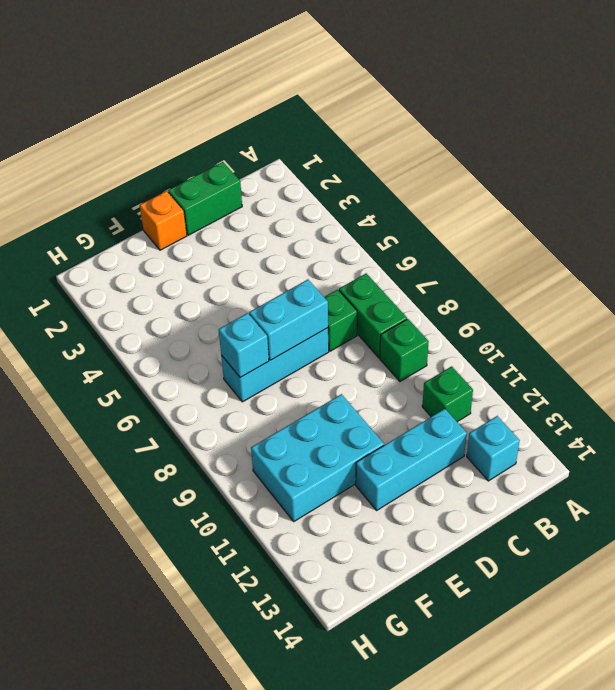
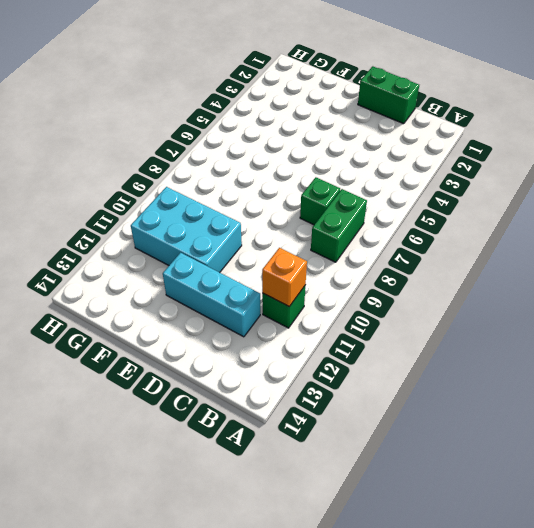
orange 1x1 brick [262,248,307,306] -> orange 1x1 brick moved to [140,191,187,250]
none -> green 1x1 brick [380,319,429,381]
none -> cyan 1x1 brick [467,416,520,481]
none -> cyan 1x3 brick [221,328,329,402]

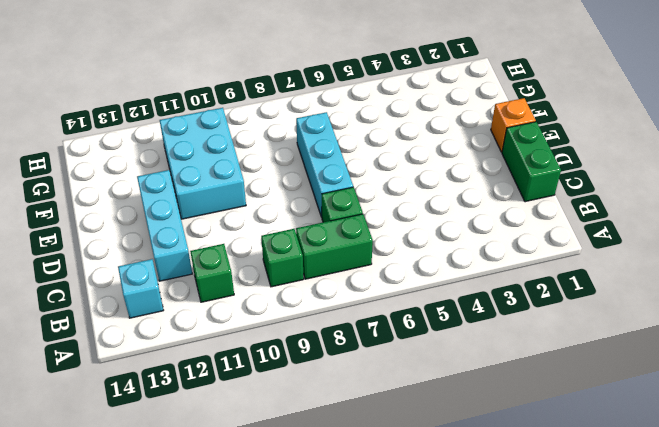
none -> cyan 1x2 brick [249,280,328,360]
none -> cyan 1x1 brick [219,313,269,378]

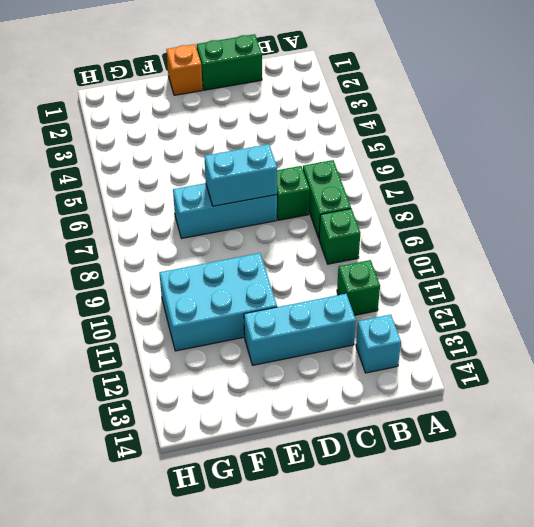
none -> cyan 1x1 brick [219,313,269,378]

